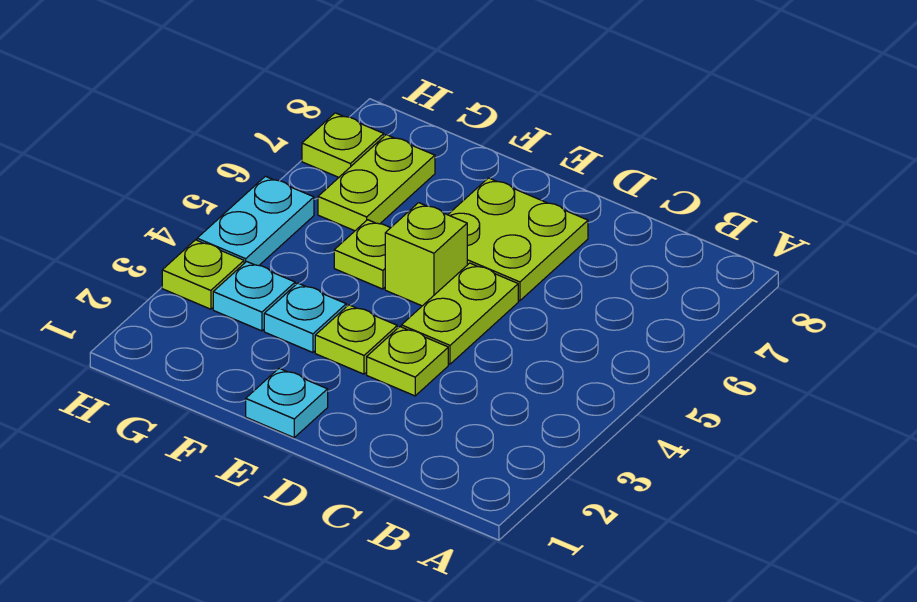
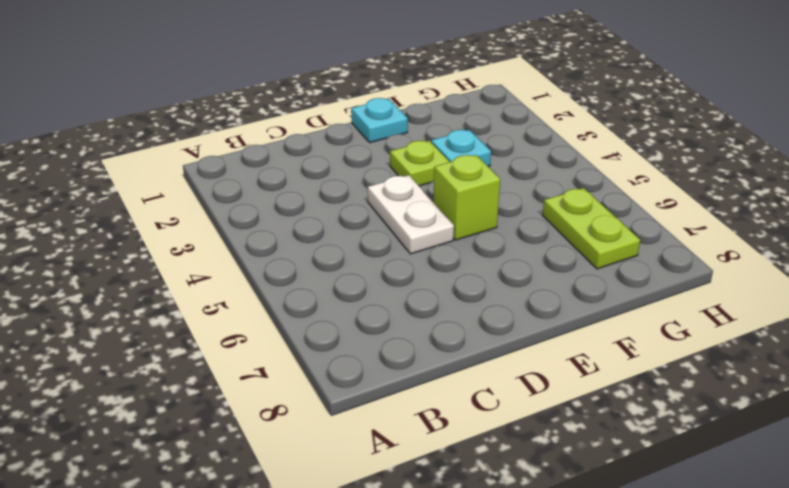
white 1x2 plate [368,175,454,254] -> lime 1x2 plate [401,263,518,364]
none -> lime 1x1 plate [367,327,448,396]
none -> lime 2x2 plate [448,178,588,301]
none -> lime 1x1 plate [334,220,390,289]

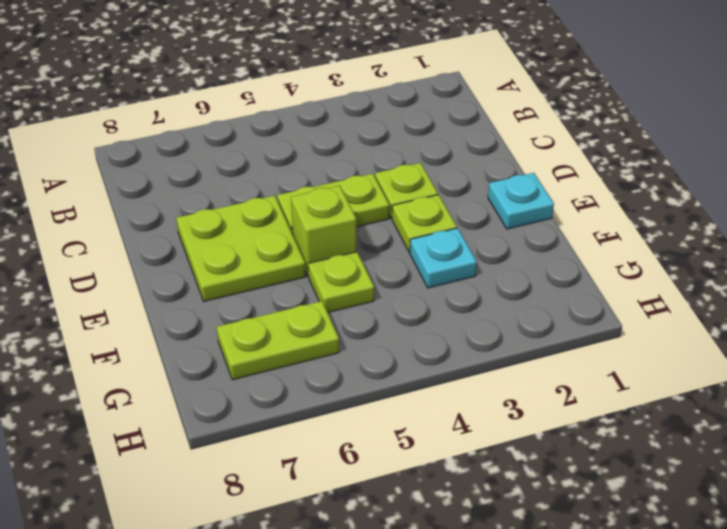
none -> cyan 1x1 plate [213,262,295,331]
none -> lime 1x1 plate [162,240,244,309]
none -> cyan 1x2 plate [197,176,314,265]

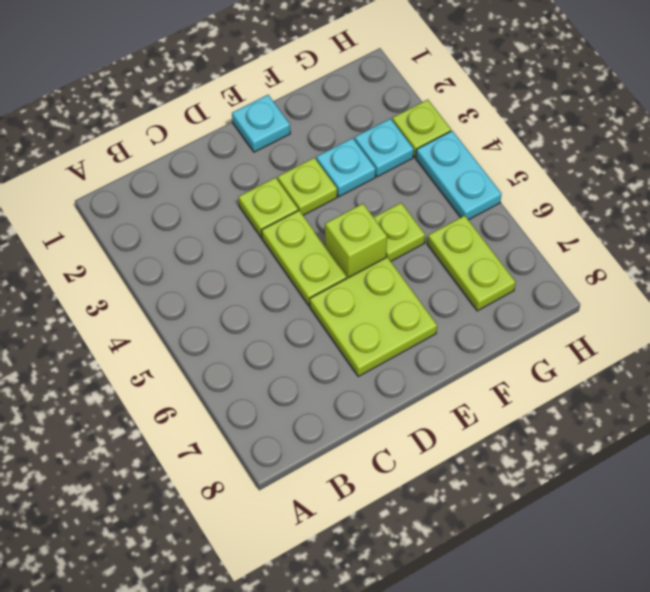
none -> lime 1x1 plate [302,113,384,177]

